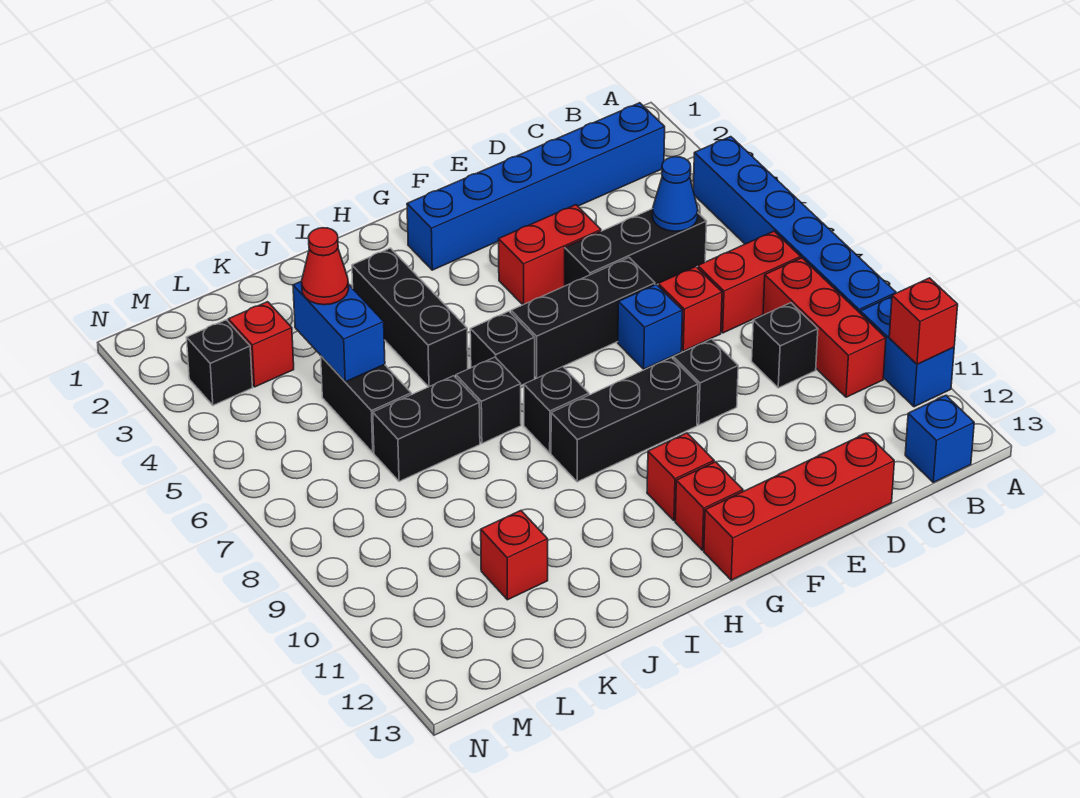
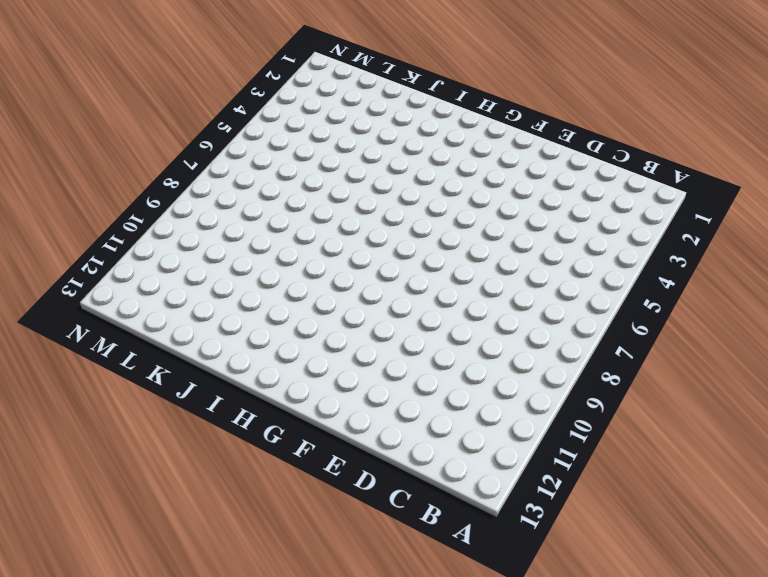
none -> blue 1x6 brick [693,137,896,313]
none -> blue 1x2 brick [860,297,954,407]
none -> blue 1x6 brick [407,103,665,270]
none -> red 1x2 brick [698,231,801,333]

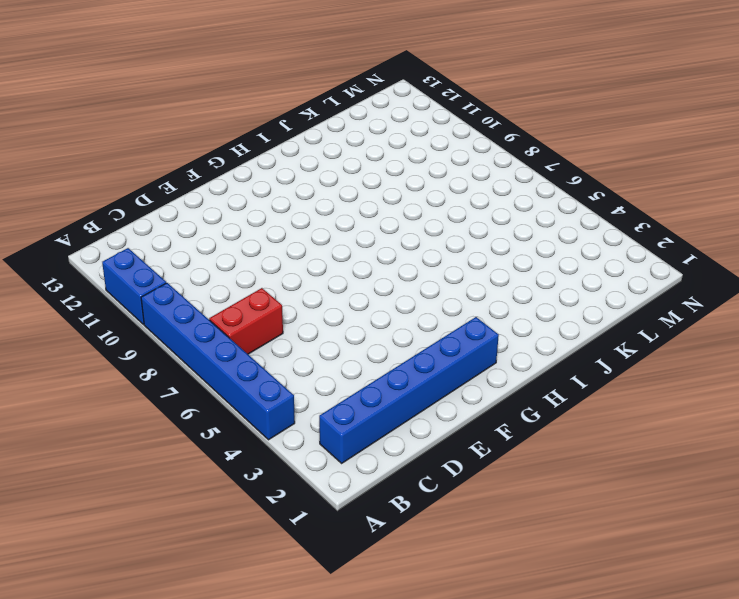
none -> red 1x3 brick [763,258,886,397]
none -> blue 1x1 brick [905,395,974,482]
none -> black 1x3 brick [565,209,707,286]
none -> black 1x1 brick [752,303,818,388]

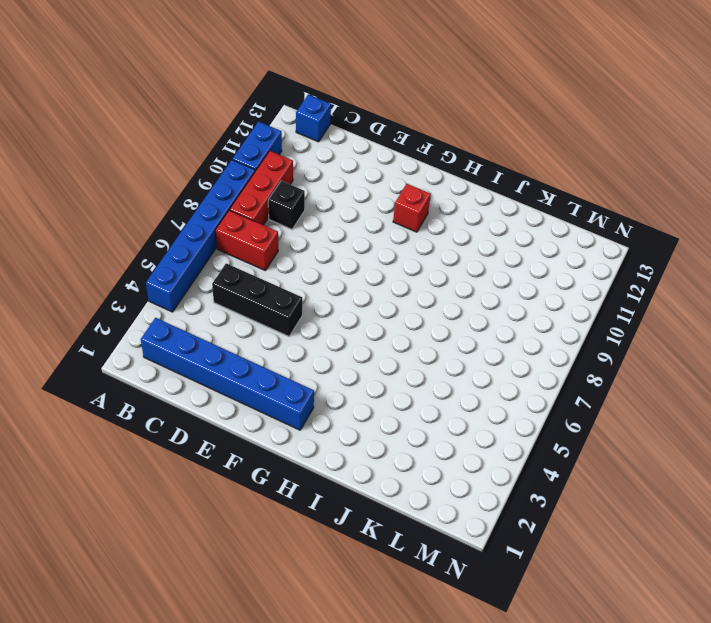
none -> red 1x1 brick [658,267,722,351]
none -> red 1x4 brick [704,433,894,580]
none -> red 1x2 brick [499,205,601,305]
none -> black 1x3 brick [511,258,655,378]

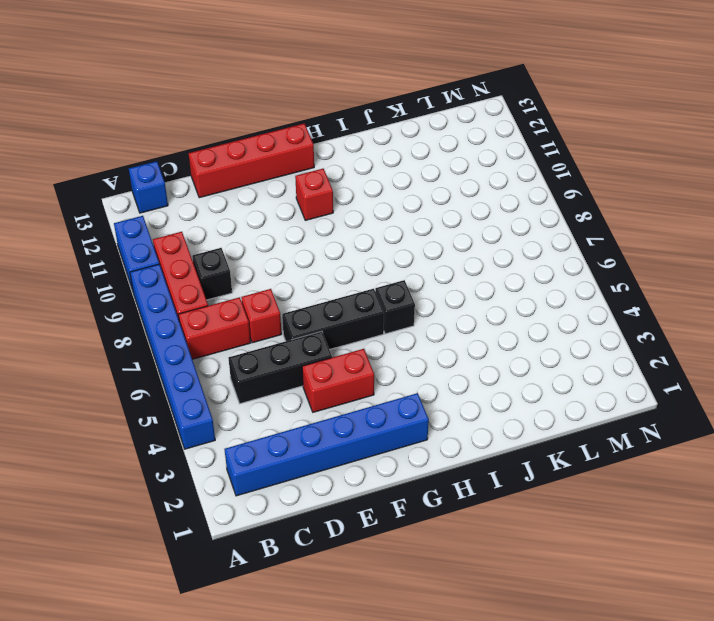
none -> blue 1x1 brick [618,284,682,369]
none -> black 1x1 brick [673,339,738,425]
none -> black 1x3 brick [551,357,698,482]
none -> red 1x1 brick [675,462,743,550]

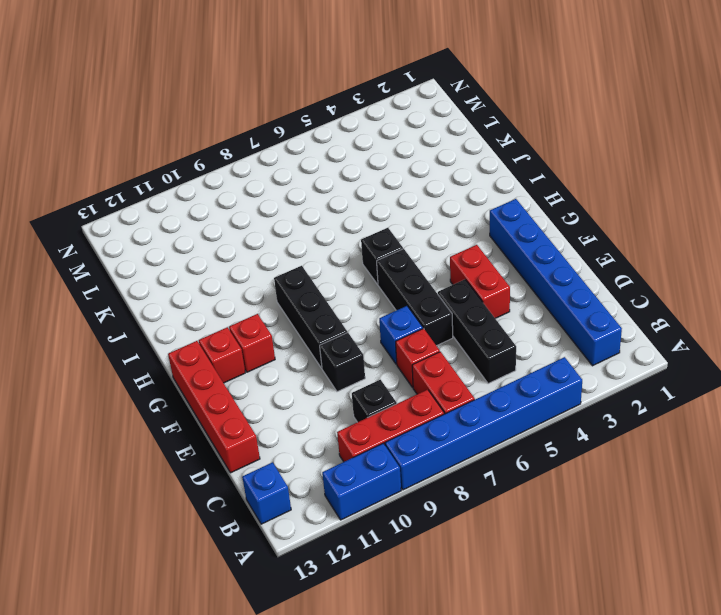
none -> black 1x1 brick [524,367,589,453]
none -> black 1x3 brick [352,248,468,387]
none -> black 1x1 brick [456,357,521,443]
none -> black 1x2 brick [373,376,480,481]

